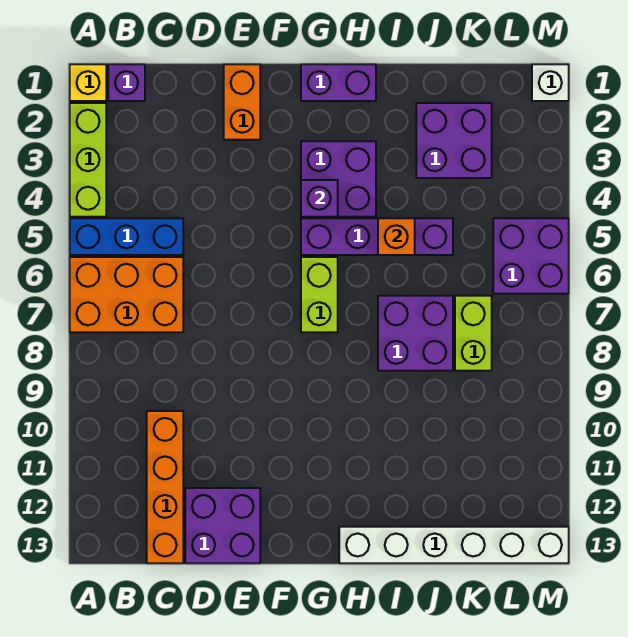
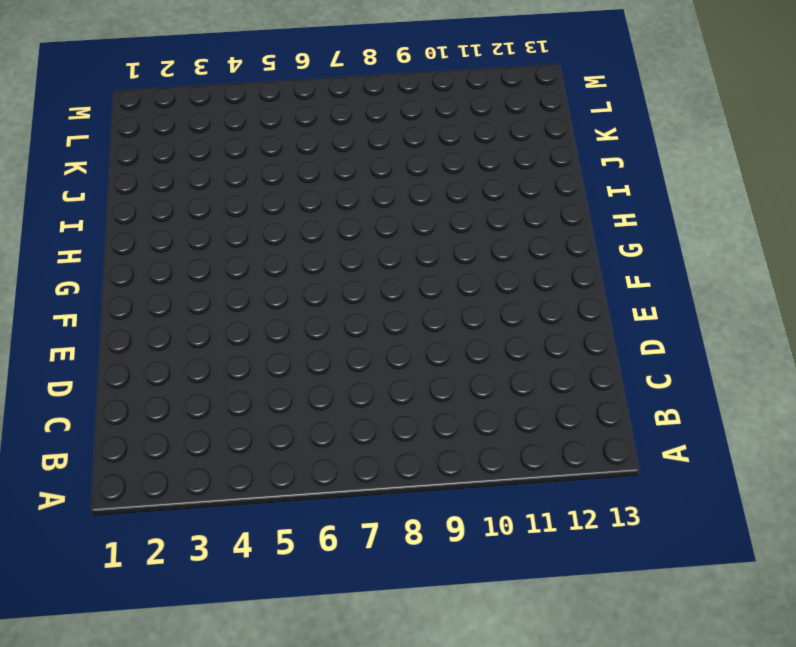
none -> yellow 1x1 brick [70,64,106,101]
none -> lime 1x3 brick [70,103,106,217]
none -> blue 1x3 brick [70,218,183,255]

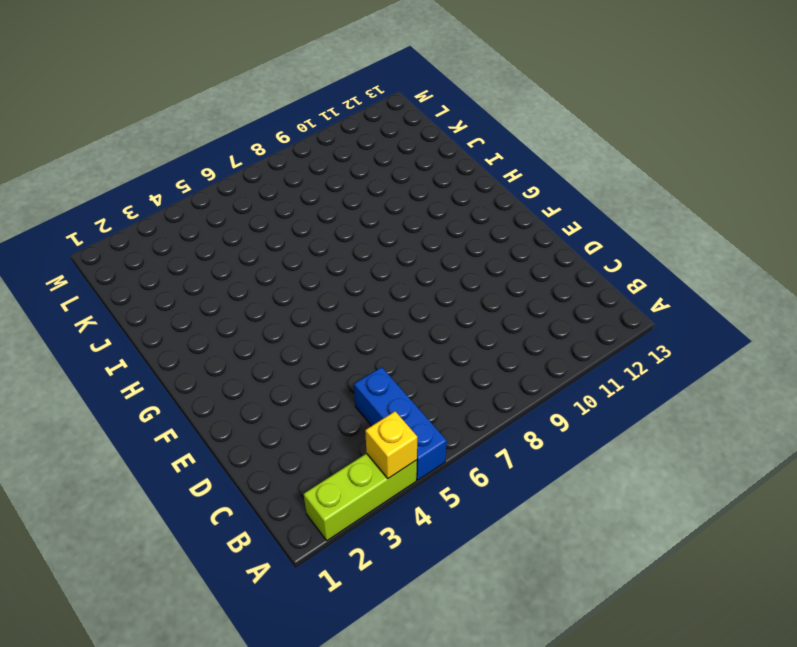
yellow 1x1 brick [365,411,417,478] -> yellow 1x1 brick moved to [70,64,106,101]
none -> orange 2x3 brick [70,257,183,332]
none -> purple 1x1 brick [108,64,145,101]
none -> orange 1x4 brick [147,411,183,563]

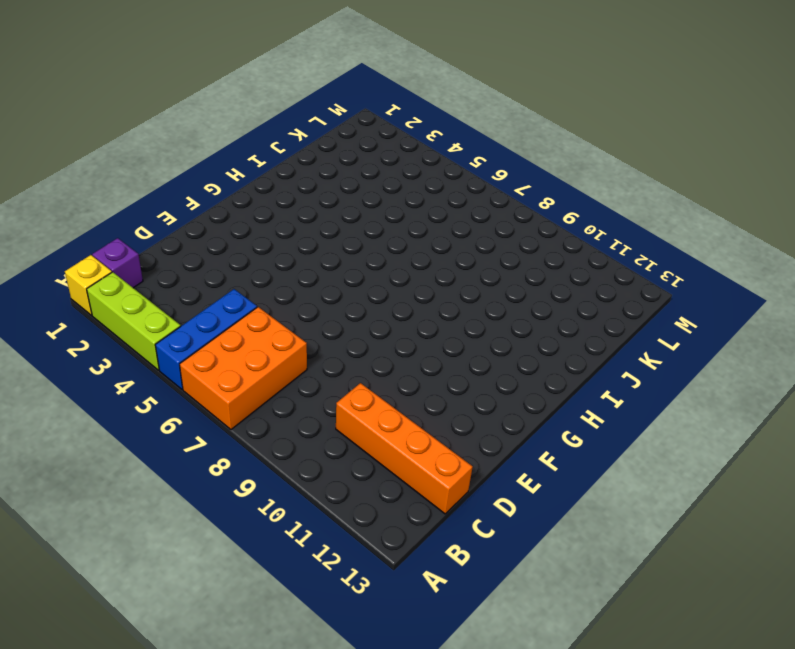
none -> purple 2x2 brick [185,488,260,563]
none -> orange 1x2 brick [224,64,260,140]
none -> purple 1x2 brick [301,64,376,101]

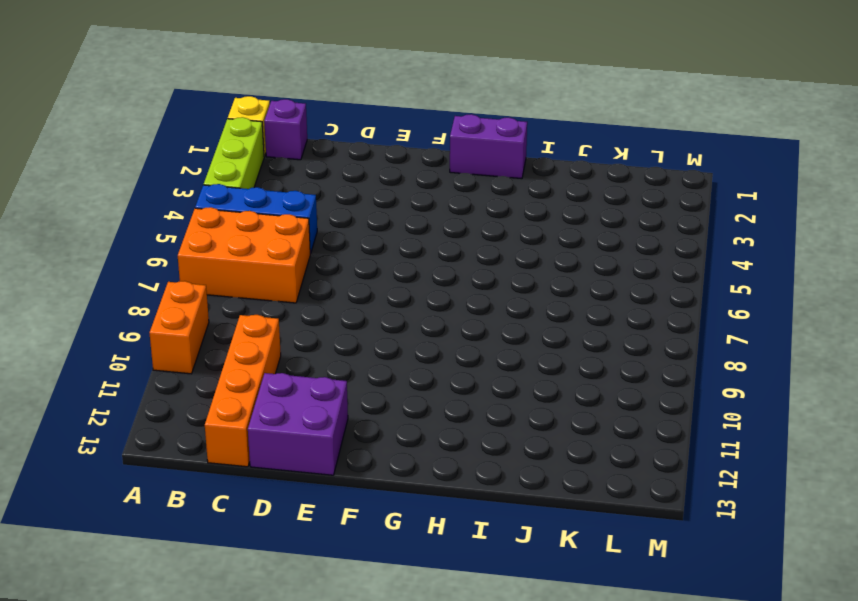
orange 1x2 brick [150,281,209,374] -> orange 1x2 brick moved to [224,64,260,140]
none -> purple 2x2 brick [301,141,376,217]
none -> purple 1x4 brick [301,218,453,255]
none -> lime 1x2 brick [301,257,338,332]

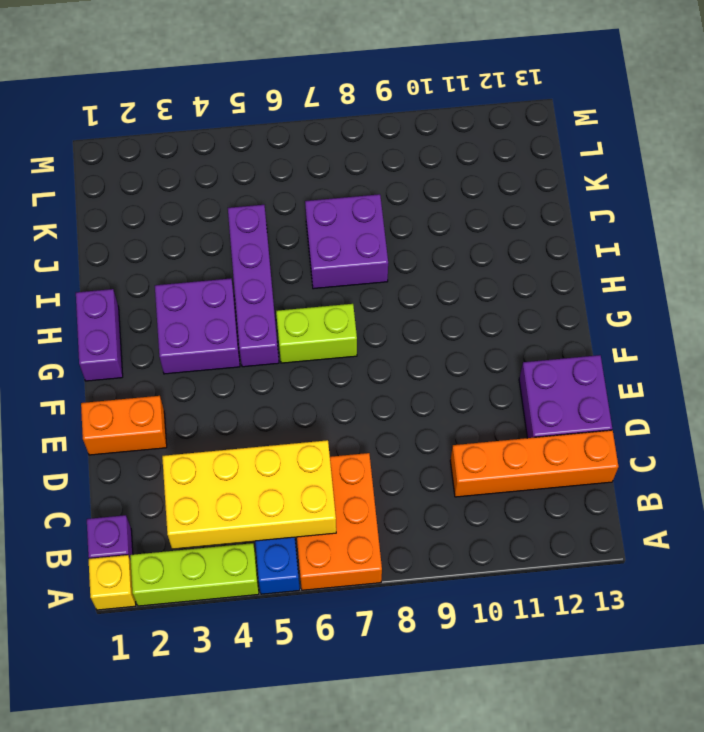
yellow 2x4 brick [162,440,336,549] -> none
none -> white 1x6 brick [339,527,569,563]
none -> purple 2x2 brick [416,103,492,178]
none -> lime 1x2 brick [455,296,492,371]

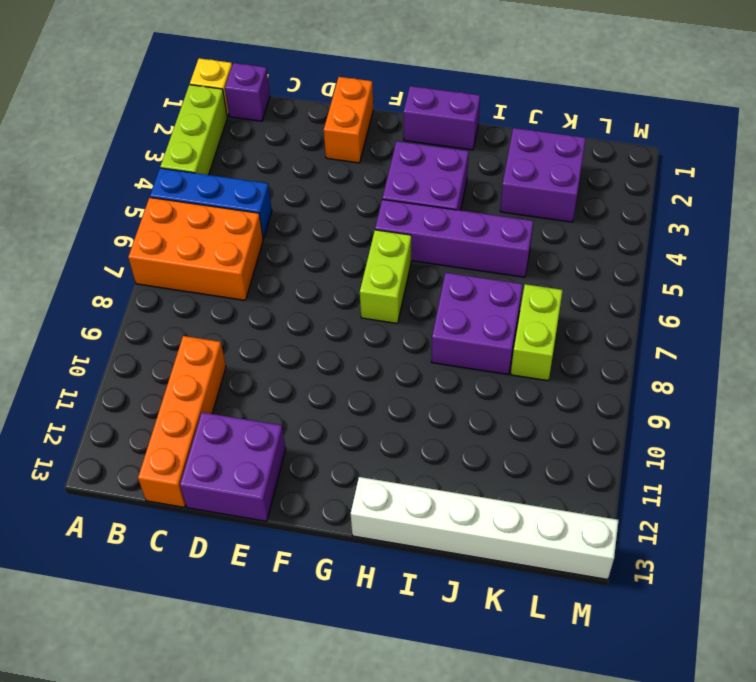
none -> purple 2x2 brick [493,218,569,294]
none -> white 1x1 brick [532,64,569,101]
none -> purple 1x1 brick [301,180,338,217]

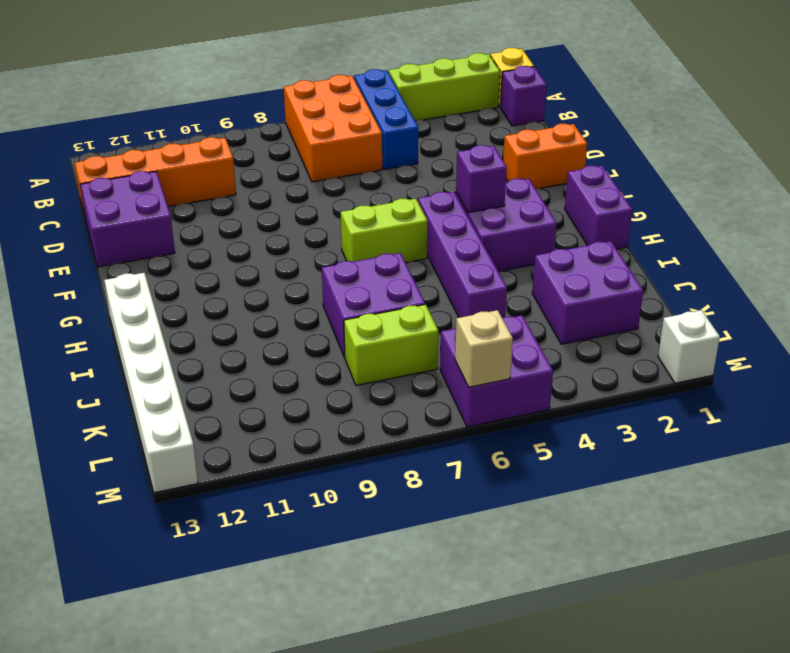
tan 1x1 brick [455,310,513,387] -> none
none -> orange 1x1 brick [378,218,415,255]

